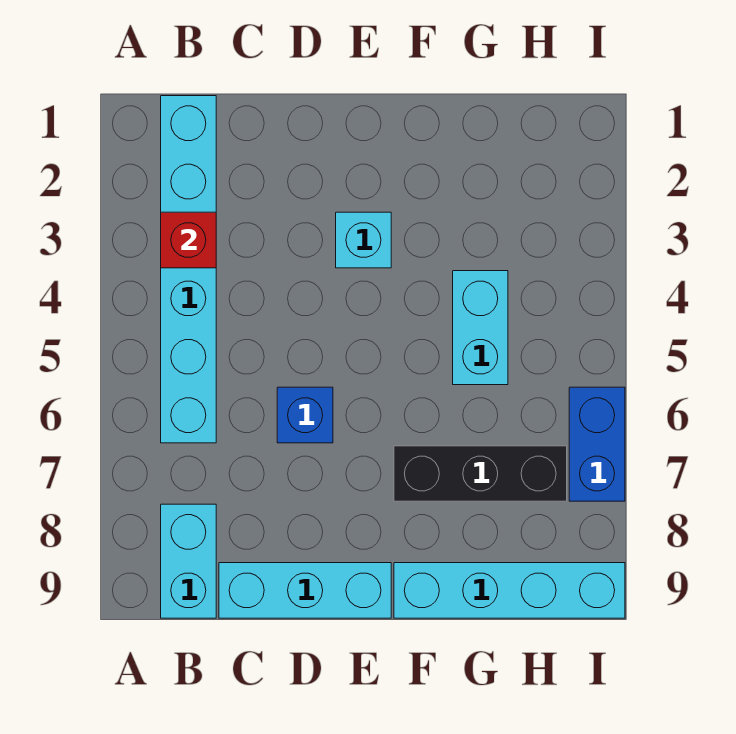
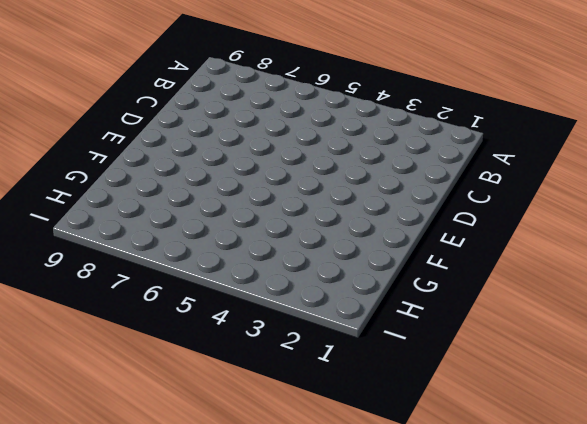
none -> cyan 1x6 brick [161,96,216,443]
none -> cyan 1x2 brick [161,504,216,618]

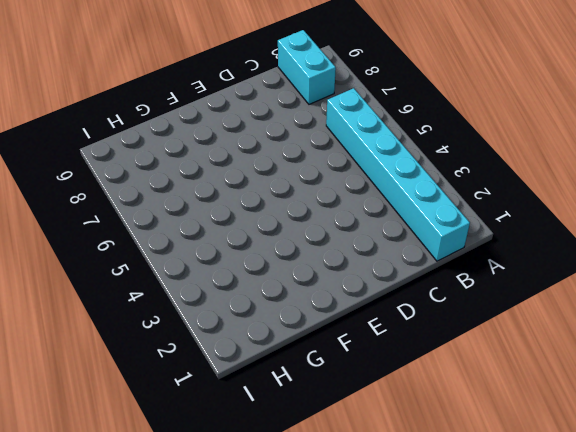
none -> cyan 1x3 brick [219,563,391,618]
none -> blue 1x1 brick [277,387,333,443]

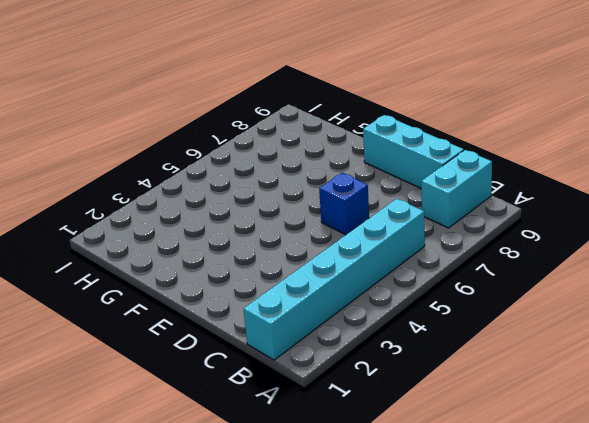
none -> cyan 1x1 brick [336,212,391,268]
none -> black 1x3 brick [394,446,567,501]

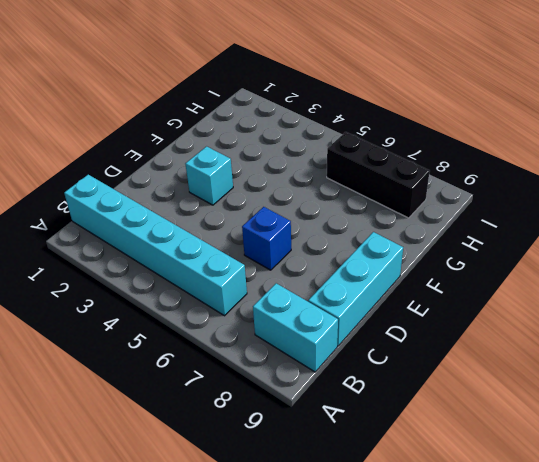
black 1x3 brick [327,132,430,218] -> black 1x3 brick turned to [394,446,567,501]
none -> cyan 1x4 brick [394,563,625,618]
none -> cyan 1x2 brick [453,271,508,385]

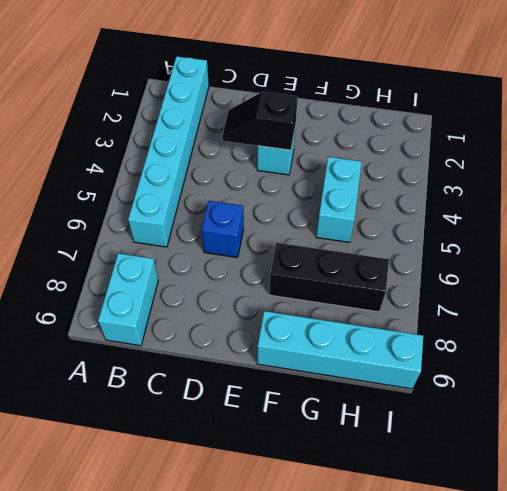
black 1x2 slope [222,92,298,150] -> none
none -> cyan 1x3 brick [219,563,391,618]
none -> blue 1x2 brick [569,387,625,501]

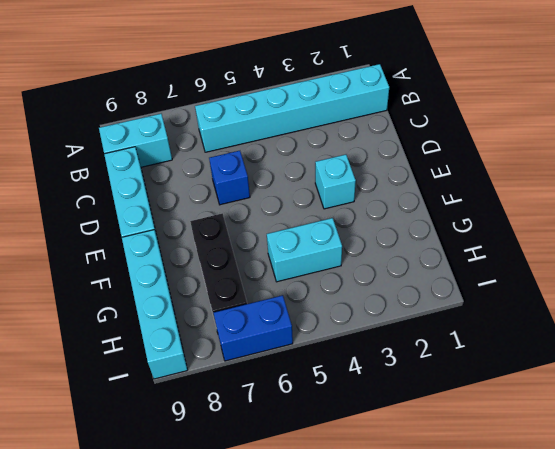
none -> red 1x1 brick [161,212,216,268]

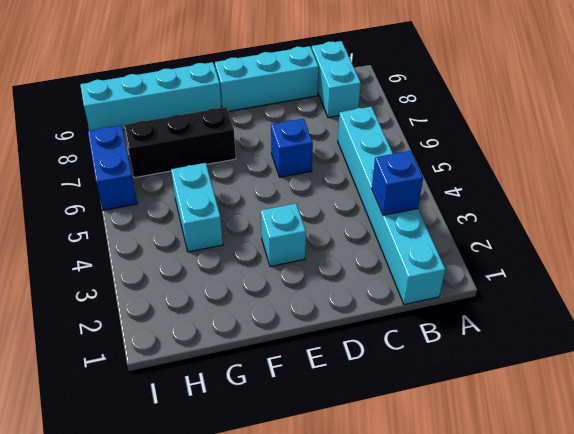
blue 1x1 brick [372,151,423,215] -> red 1x1 brick [161,212,216,268]

